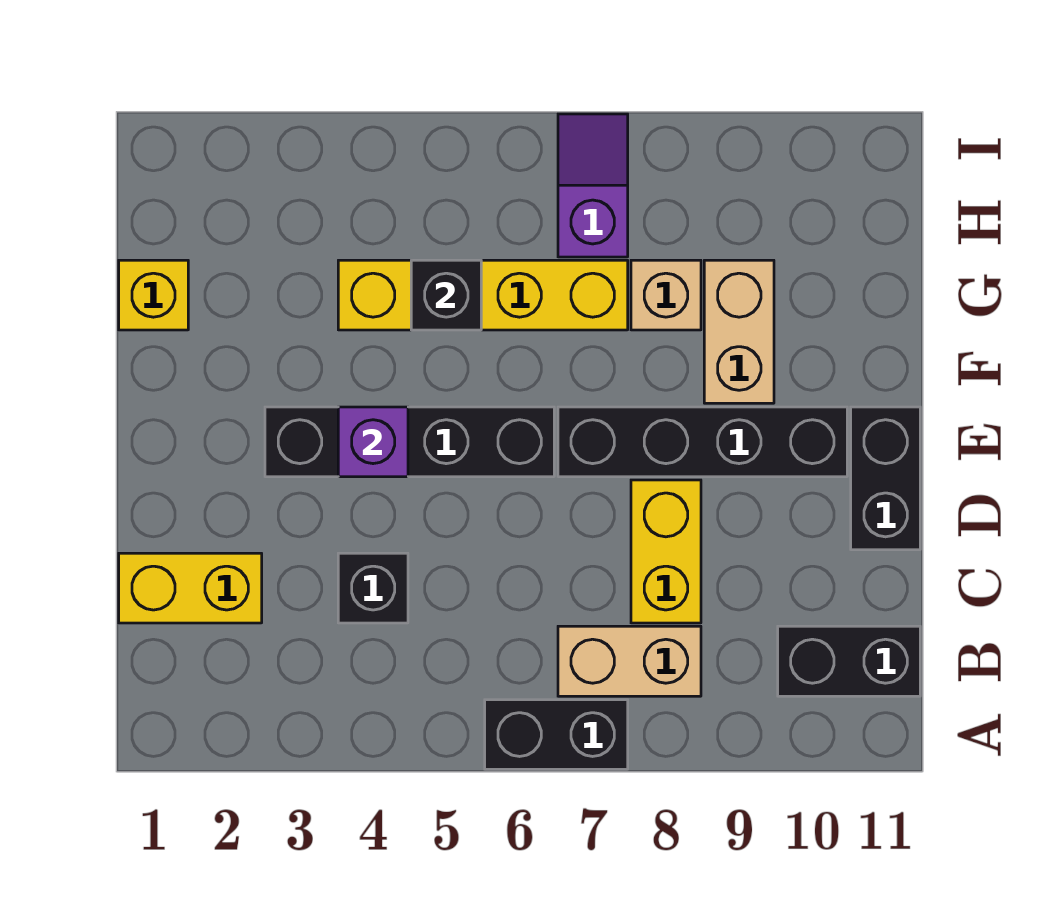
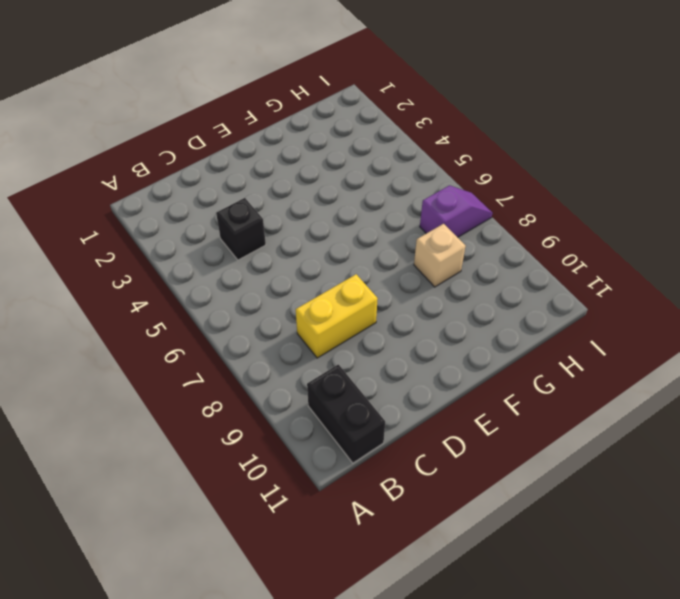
none -> black 1x2 brick [485,700,628,769]
none -> tan 1x2 brick [558,626,701,696]
none -> yellow 1x2 brick [119,553,262,623]

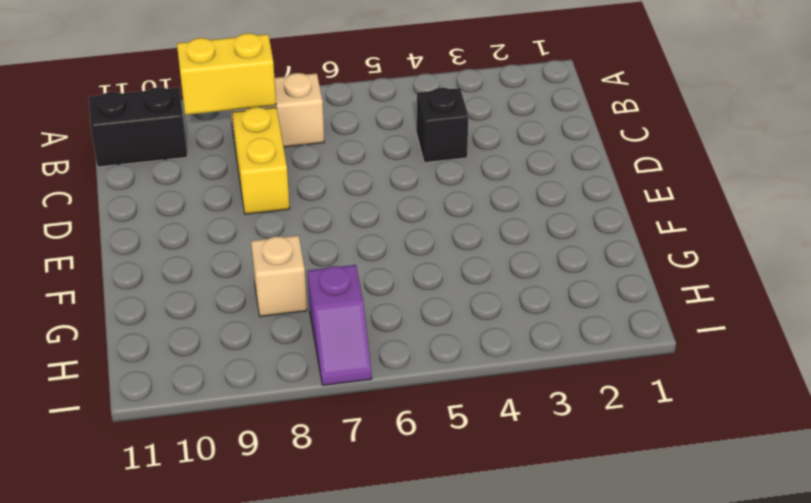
yellow 1x2 brick [177,33,276,115] -> yellow 1x2 brick moved to [119,553,262,623]
none -> black 1x2 brick [485,700,628,769]
none -> black 1x2 brick [851,407,920,550]
none -> black 1x4 brick [265,407,554,477]

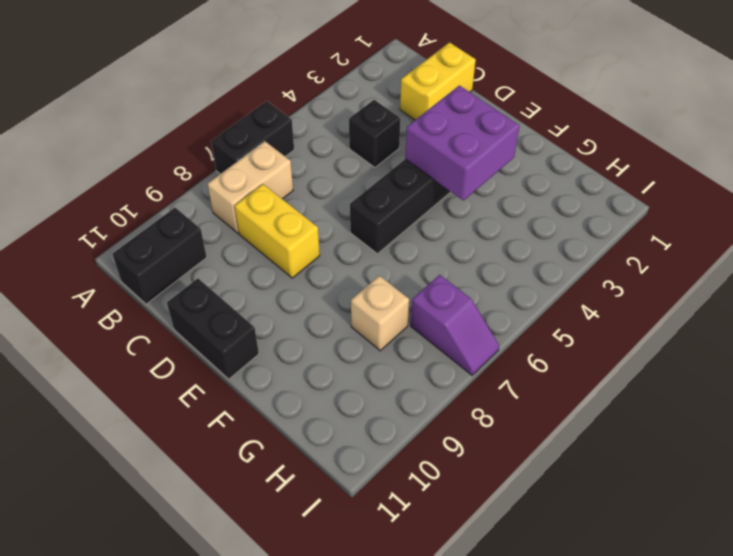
purple 2x2 brick [405,85,519,201] -> purple 1x1 brick [338,407,408,477]
none -> black 1x4 brick [558,407,847,477]
none -> tan 1x2 brick [704,260,774,403]
none -> yellow 1x1 brick [119,260,188,330]

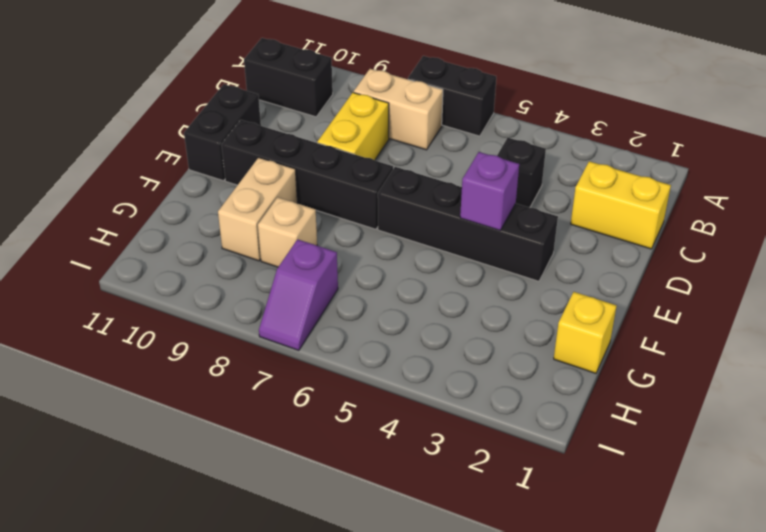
none -> yellow 1x4 brick [338,260,628,330]
none -> black 1x1 brick [411,260,481,330]

